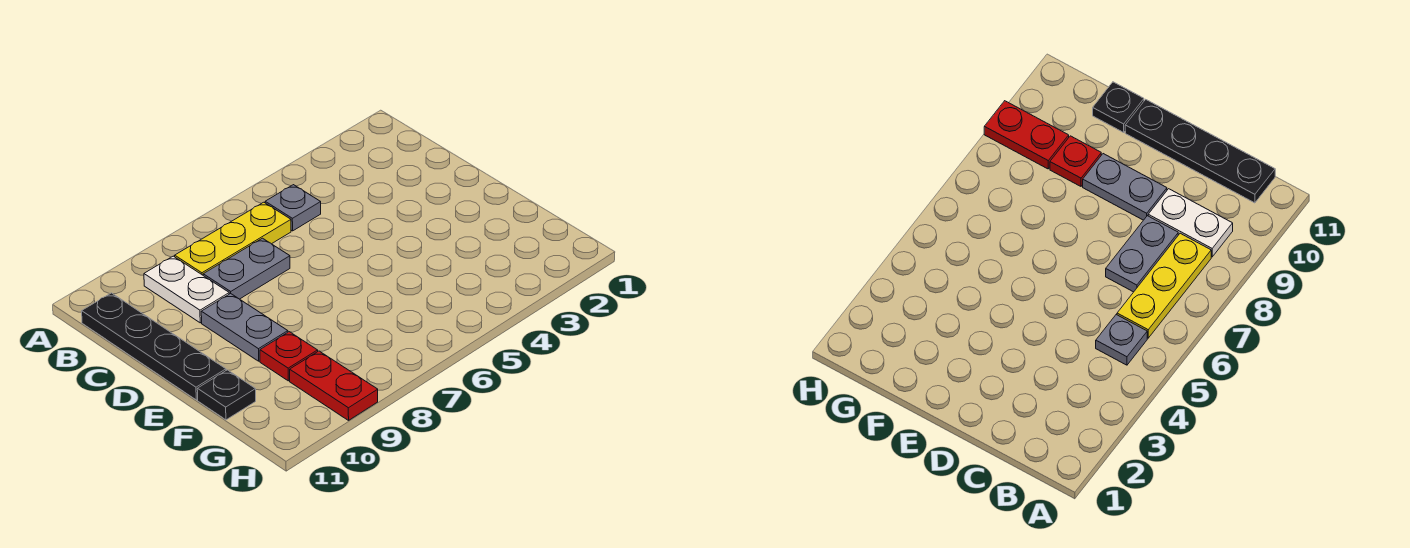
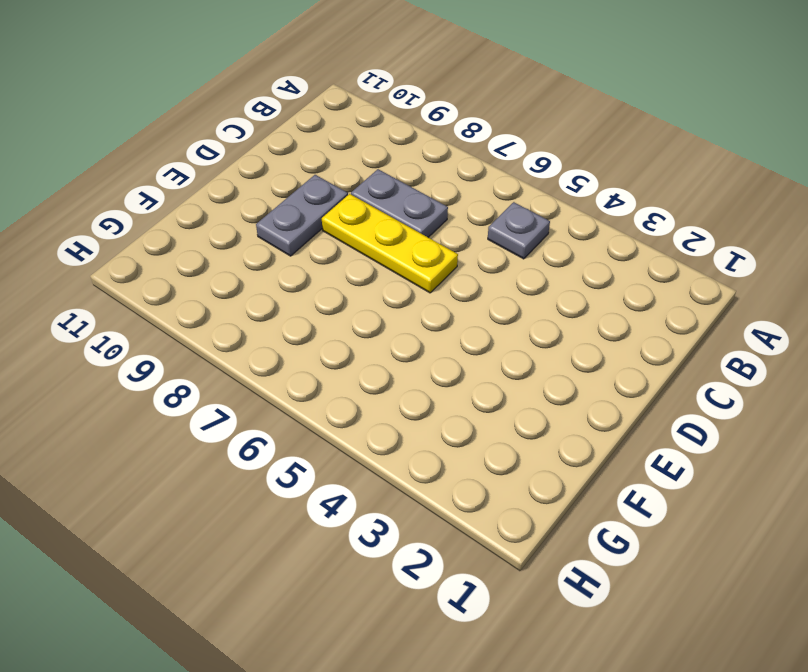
yellow 1x3 plate [322,194,458,293] -> yellow 1x3 plate moved to [175,202,291,275]
none -> white 1x2 plate [144,256,229,323]
none -> black 1x4 plate [82,293,226,400]

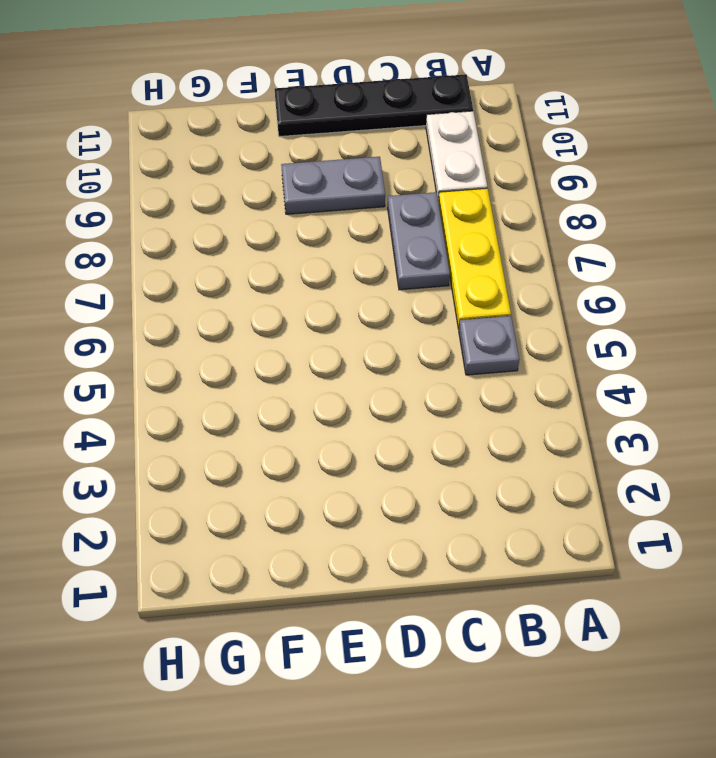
white 1x2 plate [426,111,487,201] -> white 1x2 plate turned to [144,256,229,323]
none -> red 1x1 plate [260,332,318,381]
none -> black 1x1 plate [197,370,256,420]

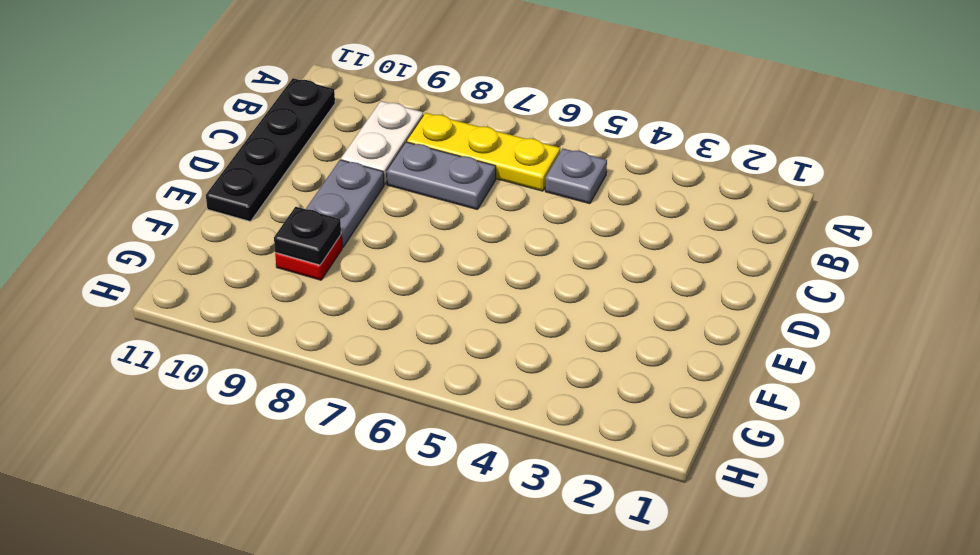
black 1x1 plate [274,207,341,265] -> black 1x1 plate moved to [197,370,256,420]
none -> red 1x2 plate [290,351,378,420]

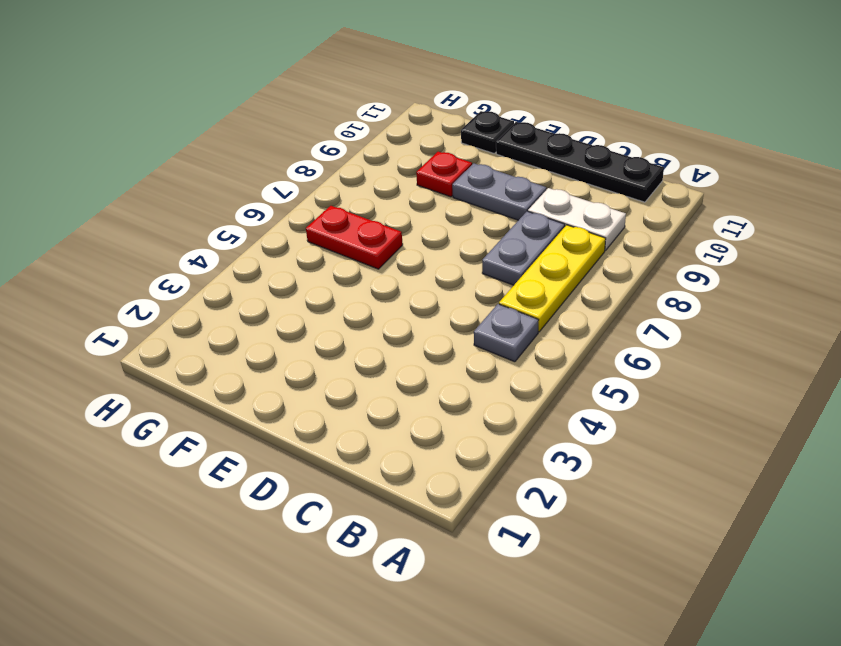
red 1x2 plate [306,206,403,269] -> red 1x2 plate moved to [290,351,378,420]

